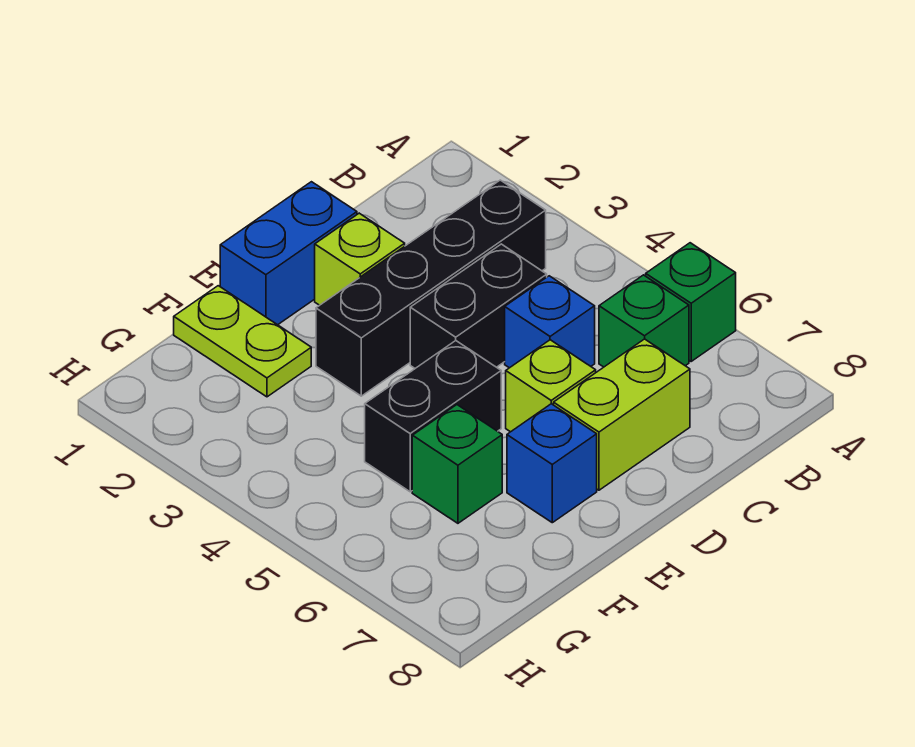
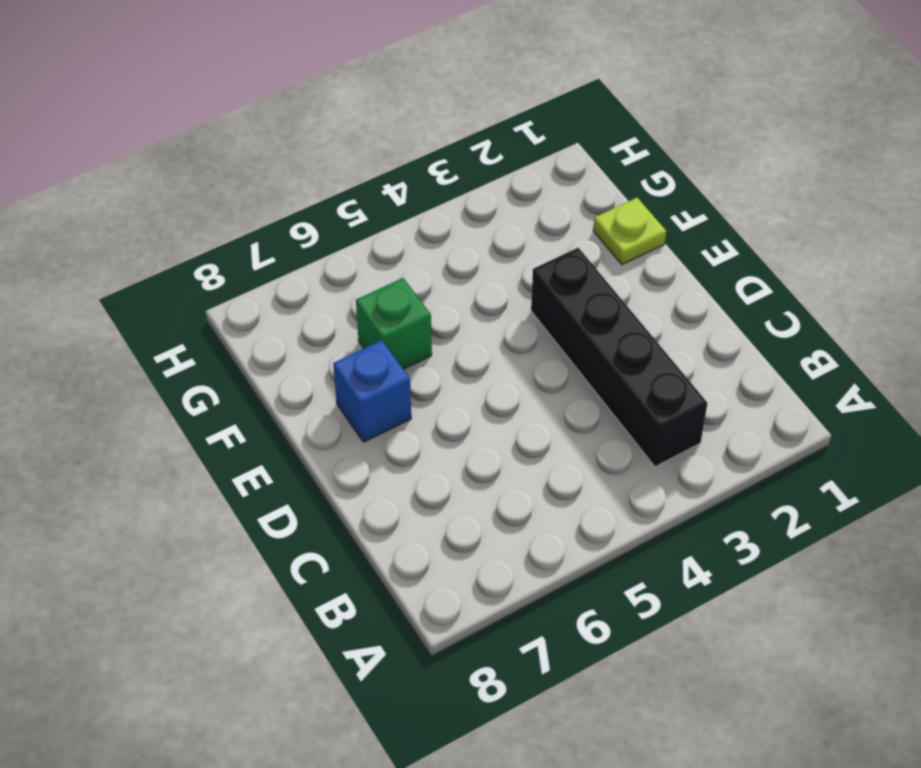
lime 1x1 plate [593,198,666,265] -> lime 1x2 plate [174,286,311,397]
none -> green 1x1 brick [646,243,736,361]
none -> green 1x1 brick [599,275,689,367]
none -> black 1x2 brick [410,244,547,368]

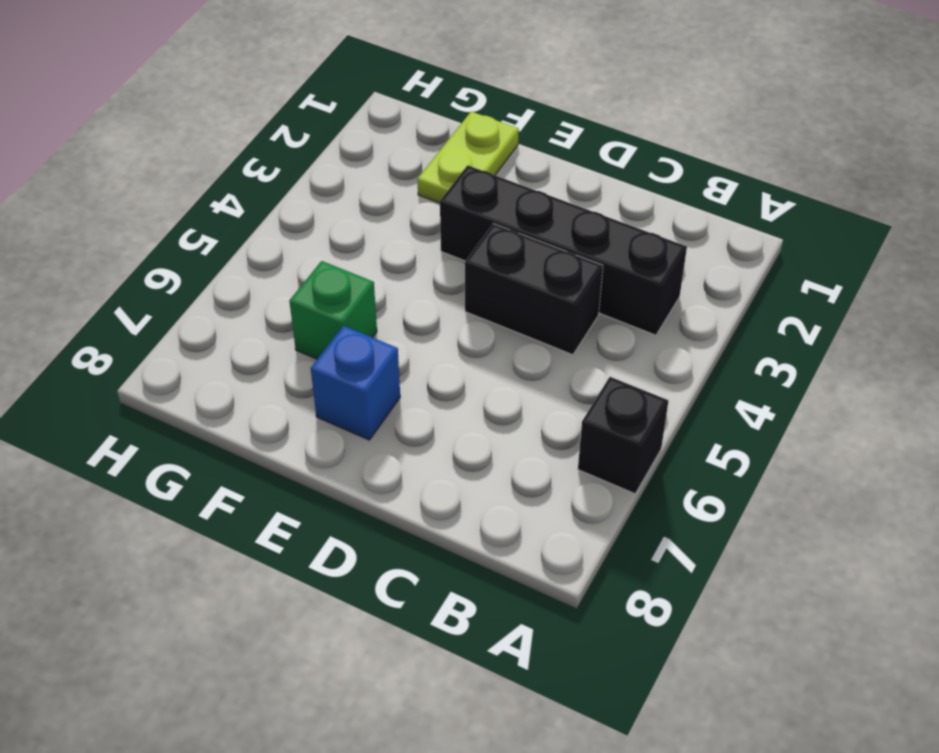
black 1x1 brick [578,377,669,494] -> green 1x1 brick [646,243,736,361]
none -> green 1x1 brick [599,275,689,367]
none -> blue 1x1 brick [505,276,595,368]
none -> lime 1x2 brick [554,339,690,490]

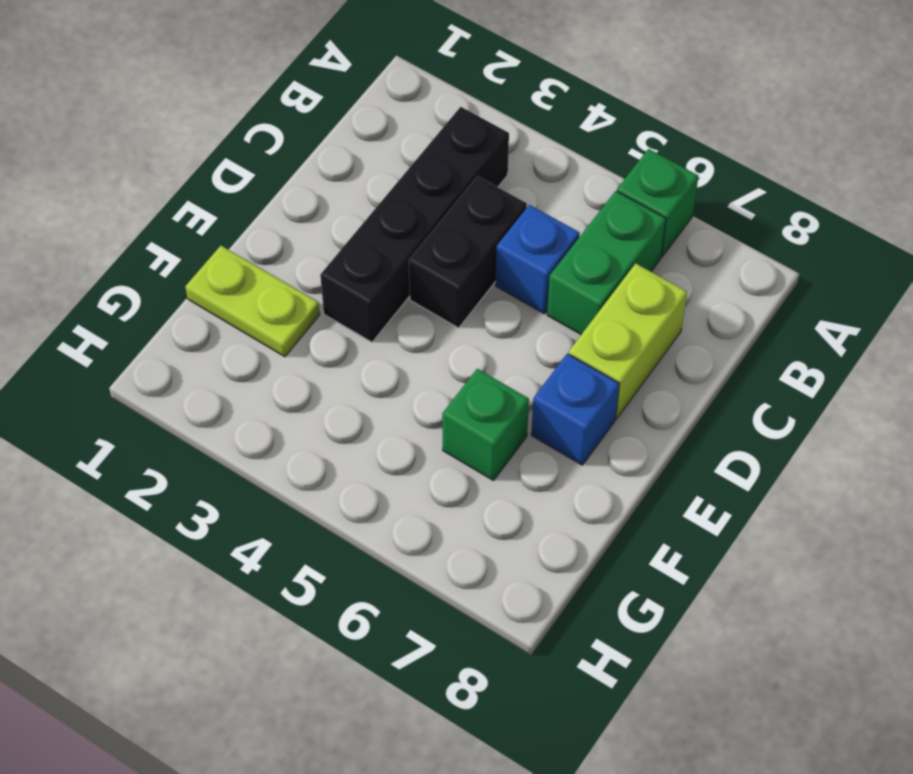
green 1x2 brick [547,191,666,335] -> green 1x1 brick [599,275,689,367]
none -> blue 1x2 brick [220,182,357,325]
none -> lime 1x1 brick [315,213,405,305]
none -> lime 1x1 brick [506,340,596,432]

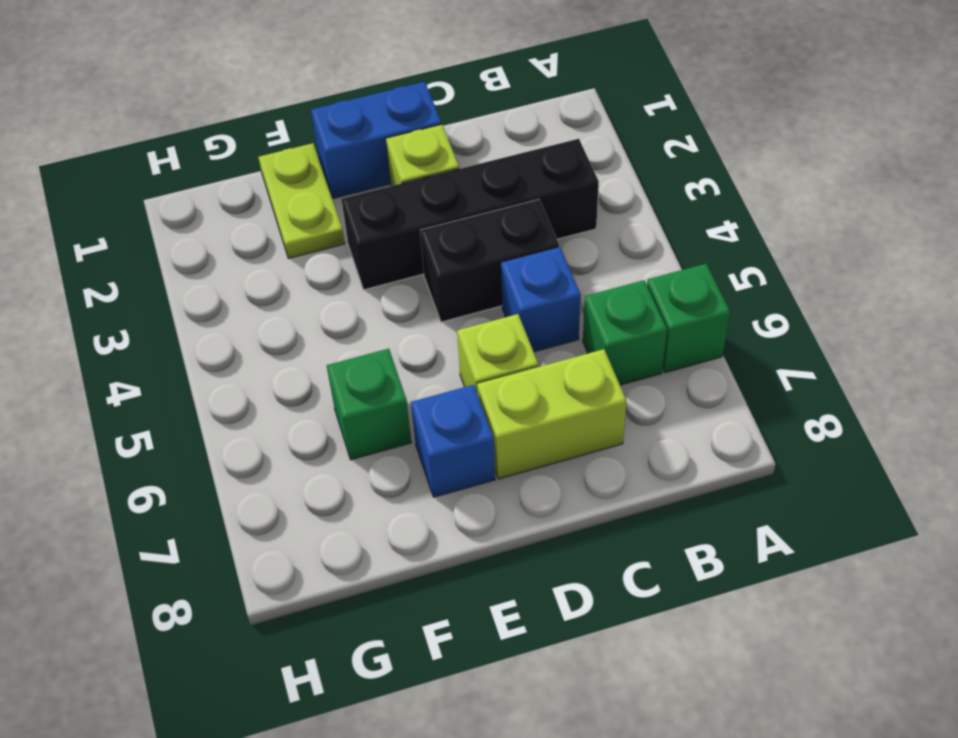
none -> black 1x2 brick [365,341,501,492]

